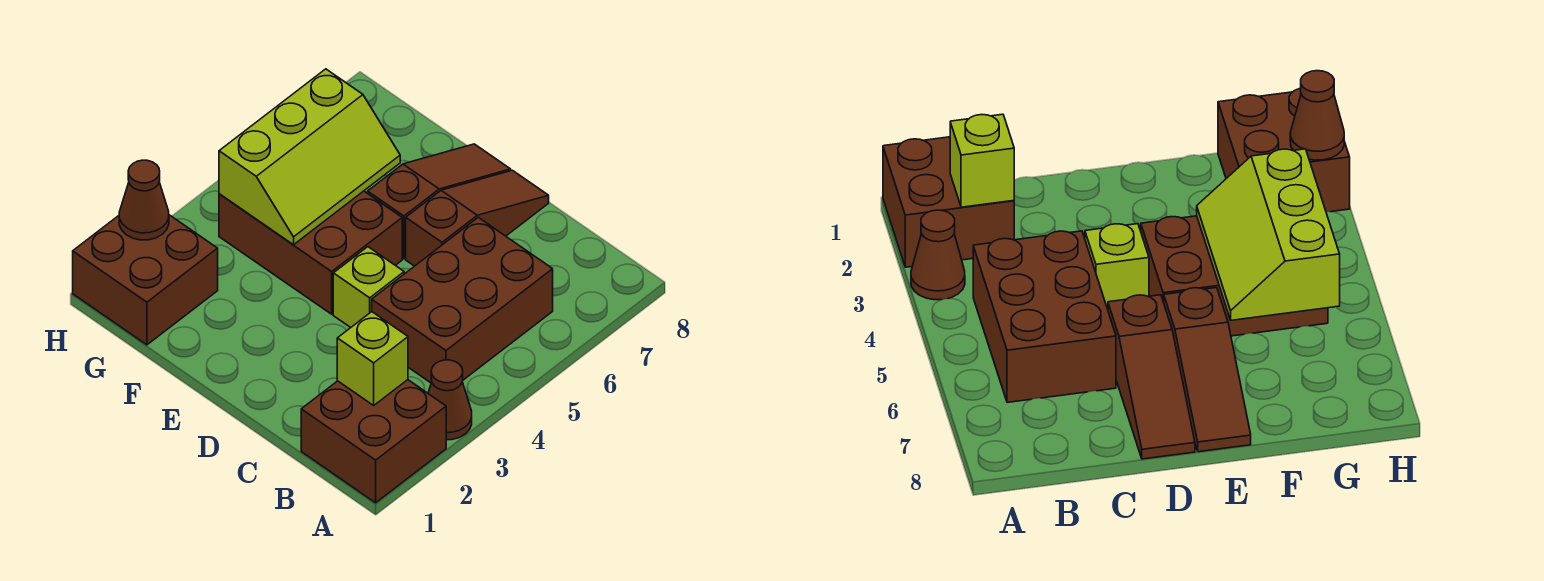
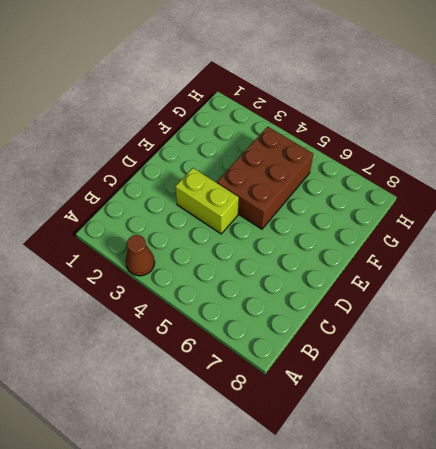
lime 1x2 brick [175,168,239,234] -> lime 1x1 brick [333,247,404,327]
none -> brown 2x2 brick [301,380,446,503]
none -> brown 2x3 brick [372,217,553,383]

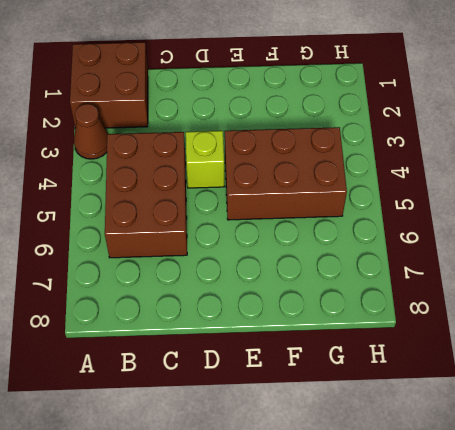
none -> brown 1x3 slope [406,170,549,266]
none -> brown 1x3 slope [368,144,511,259]

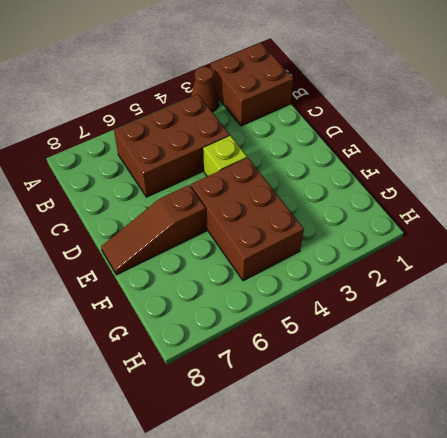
none -> brown 1x3 slope [406,170,549,266]
none -> brown 2x2 brick [73,215,218,345]

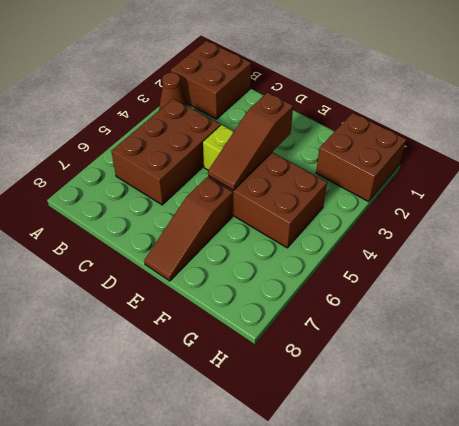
brown 1x3 slope [208,92,293,190] -> brown 1x3 slope moved to [406,170,549,266]
none -> lime 1x1 brick [337,312,408,405]
none -> lime 2x3 slope [219,69,400,245]

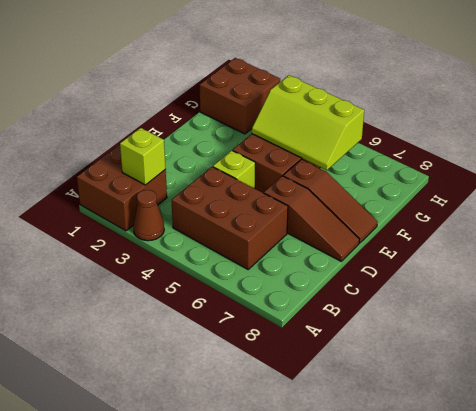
none -> brown 1x1 cone [119,160,169,240]

